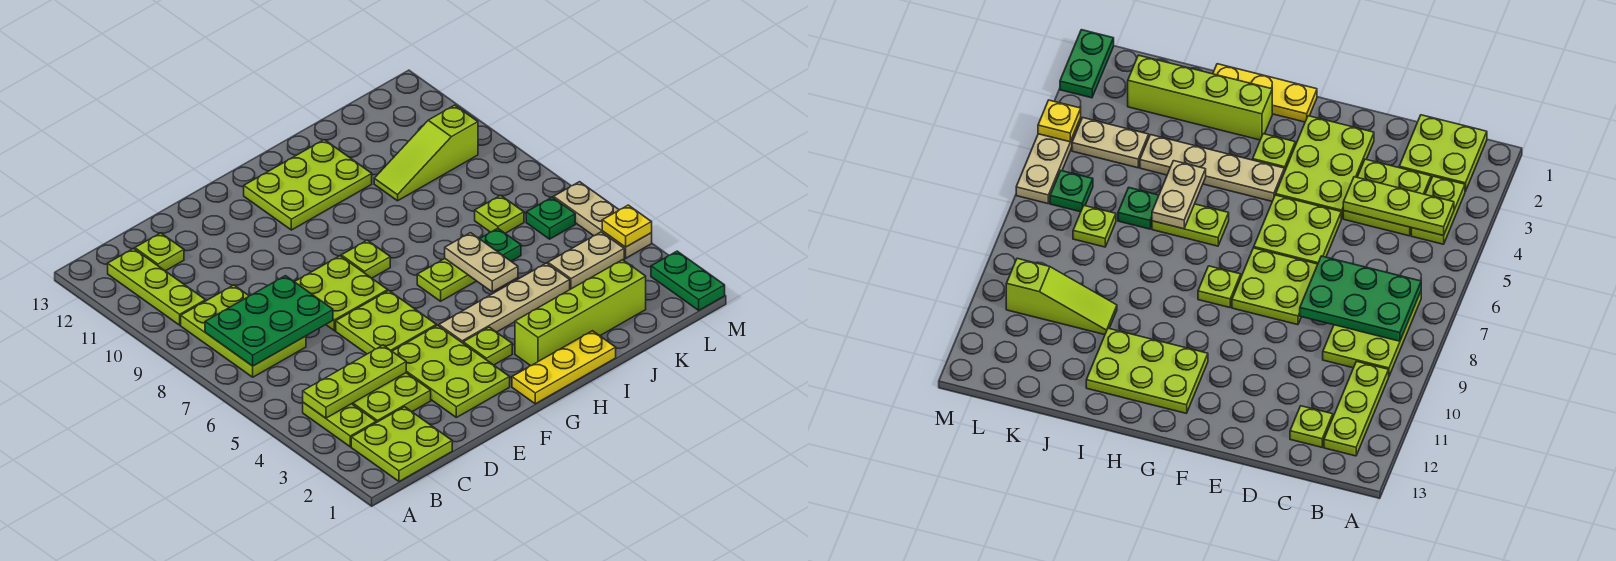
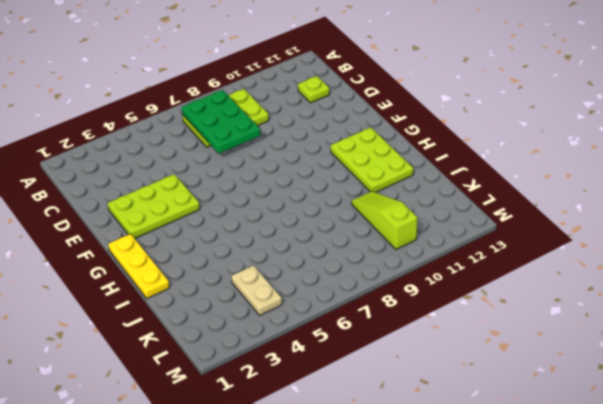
none -> lime 2x2 plate [351,407,452,482]
none -> lime 1x2 plate [303,403,376,447]
none -> lime 1x3 plate [108,249,206,325]

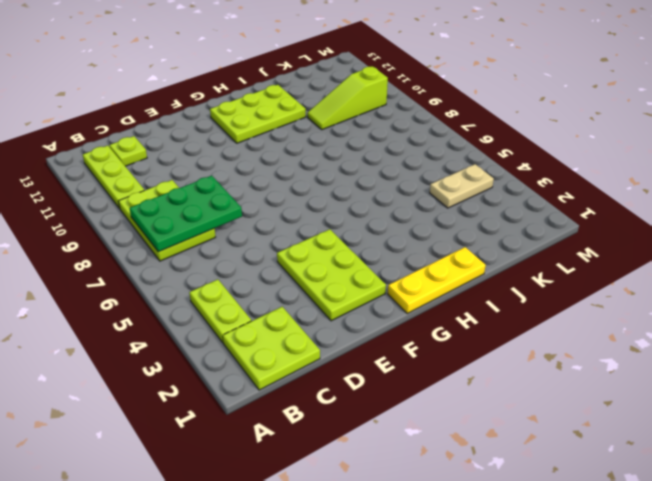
none -> lime 2x2 plate [352,373,431,422]
none -> lime 2x2 plate [336,291,436,354]
none -> lime 2x2 plate [295,256,388,331]

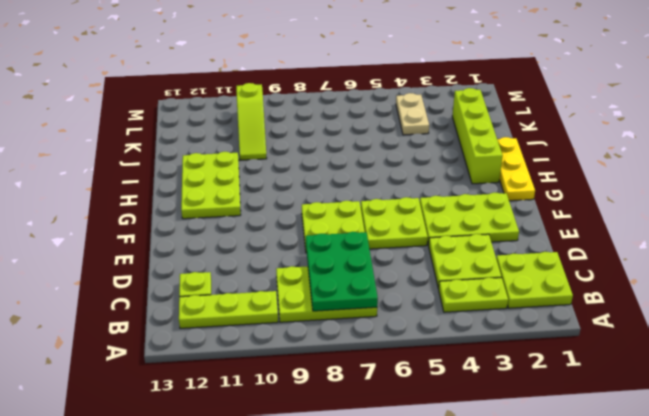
none -> lime 1x1 plate [463,327,512,365]
none -> tan 1x4 plate [439,263,570,343]
none -> lime 1x1 plate [341,240,390,278]

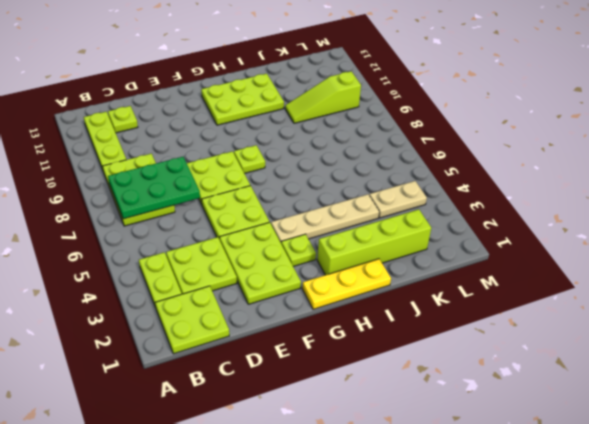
none -> lime 1x2 plate [417,259,476,301]
none -> green 1x1 plate [480,228,521,261]
none -> lime 1x1 plate [475,195,524,233]

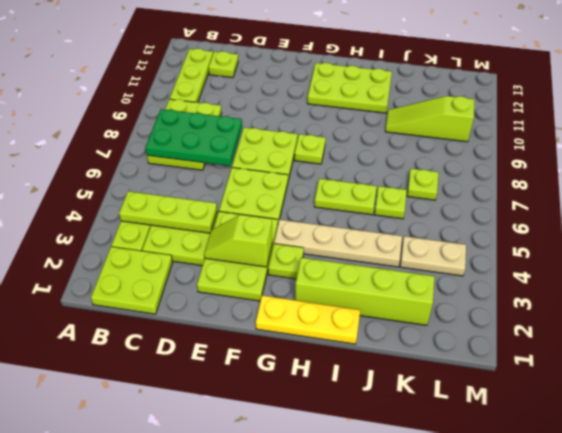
lime 1x2 slope [204,214,272,267] -> none
lime 1x1 plate [374,186,407,219] -> green 1x1 plate [480,228,521,261]
none -> green 1x1 plate [526,197,575,239]
none -> green 1x2 plate [651,251,725,310]
none -> tan 1x3 plate [554,182,652,258]

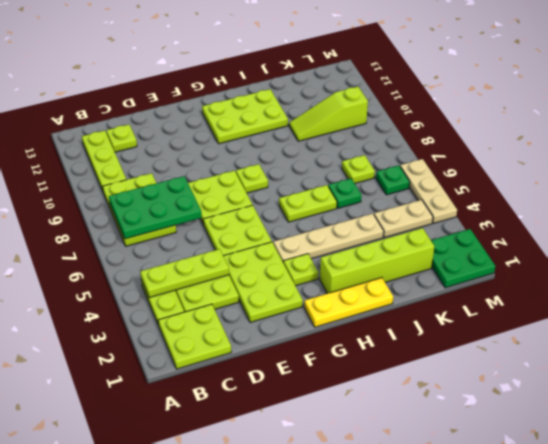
green 2x2 plate [431,229,495,288] -> green 1x2 plate [651,251,725,310]
none -> tan 1x2 plate [445,233,518,292]
none -> yellow 1x1 plate [602,205,652,247]

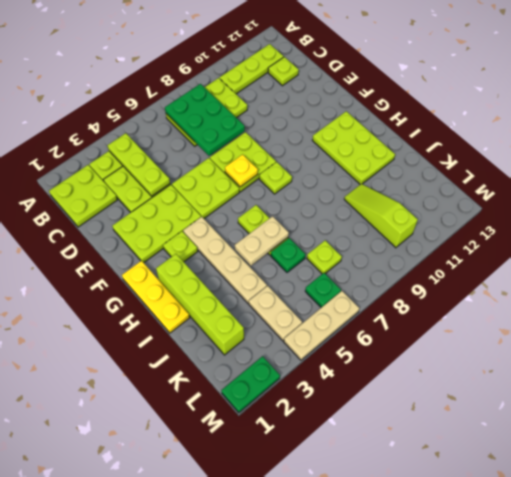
yellow 1x1 plate [225,154,258,187] -> yellow 1x1 plate moved to [602,205,652,247]

